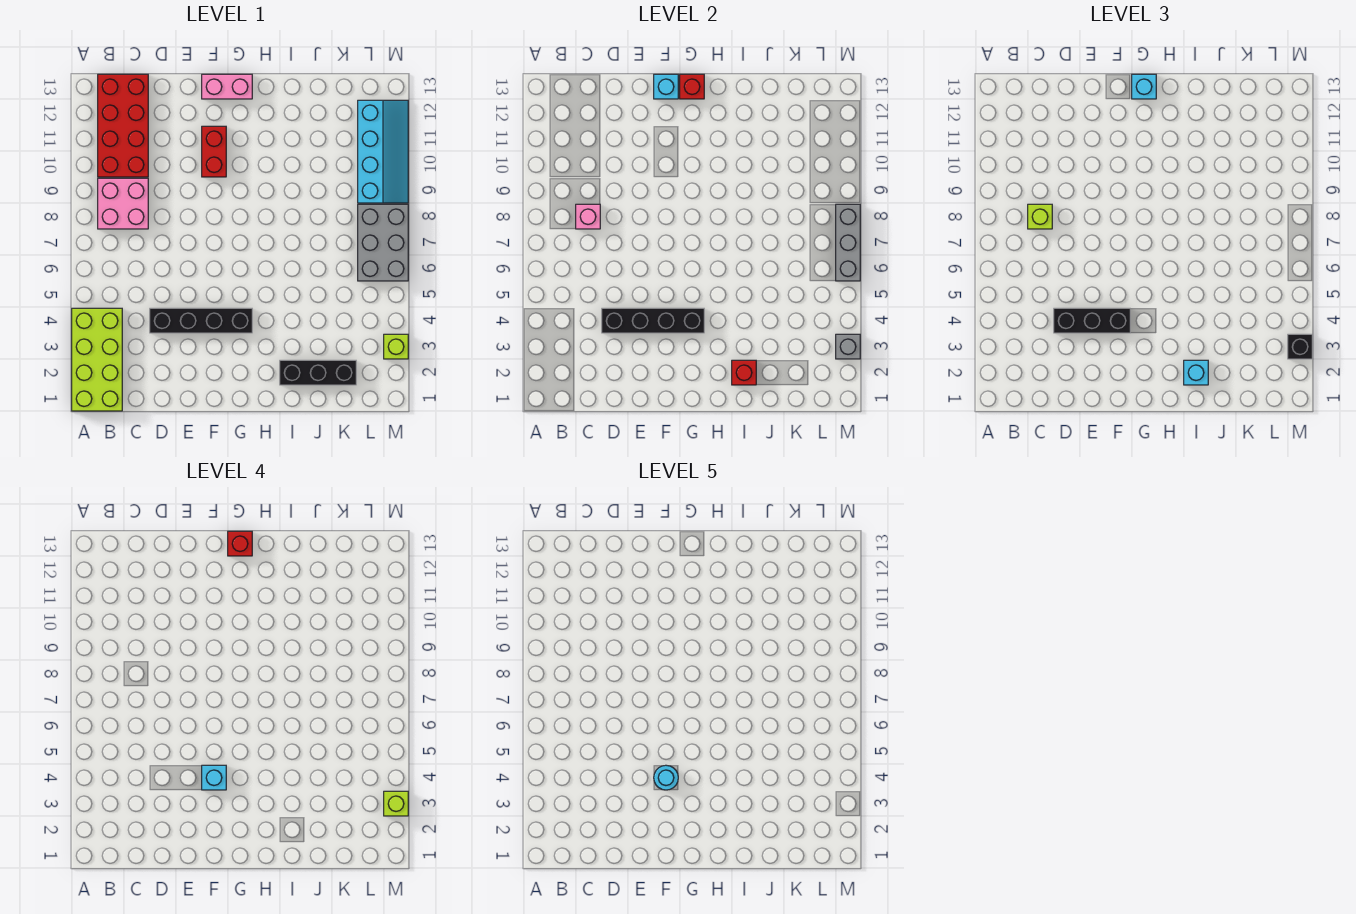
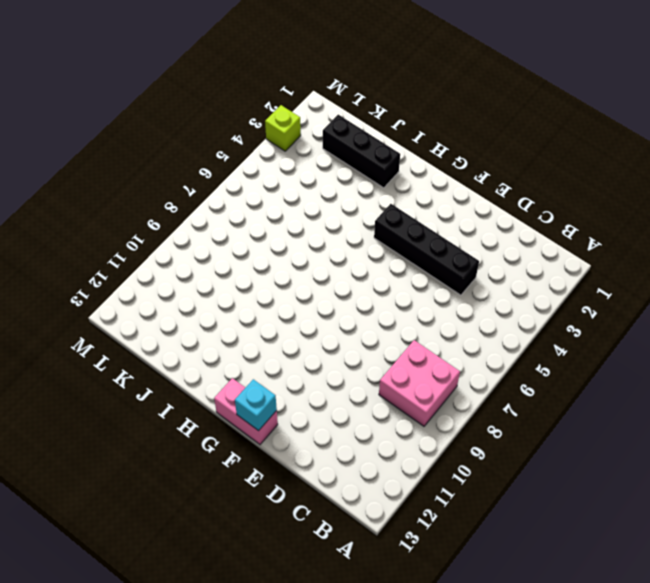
none -> lime 2x4 brick [72,308,122,411]
none -> red 2x4 brick [98,74,148,177]
none -> red 1x2 brick [202,126,226,177]

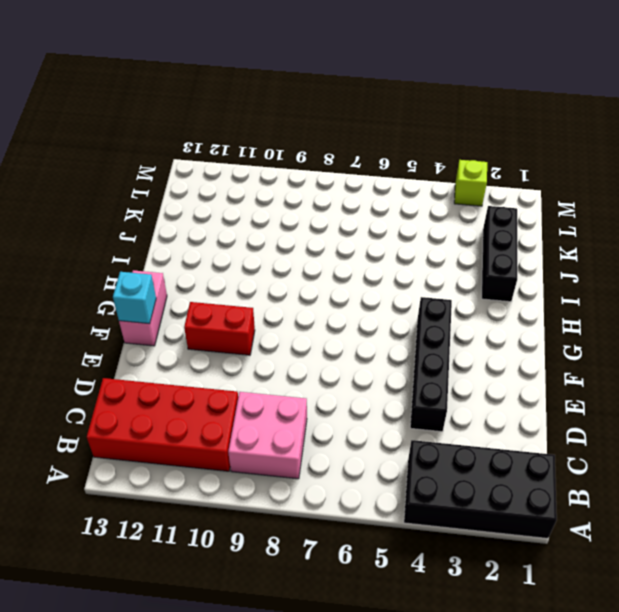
black 2x4 brick [404,440,557,539] -> lime 2x4 brick [72,308,122,411]
none -> grey 2x3 brick [358,204,408,281]
none -> cyan 2x4 slope [358,100,408,203]
none -> pink 1x1 brick [576,204,600,229]

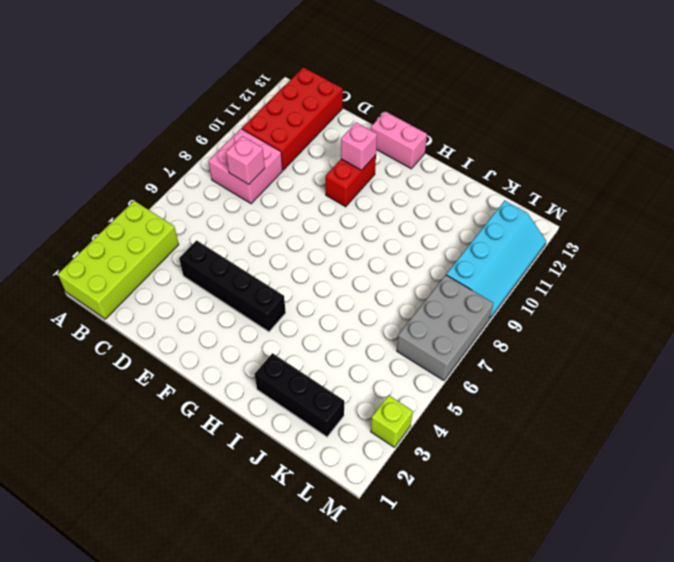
pink 1x1 brick [341,122,377,170] -> none
none -> black 1x4 brick [602,308,704,333]
none -> cyan 1x1 brick [654,74,678,99]
none -> red 1x1 brick [680,74,704,99]

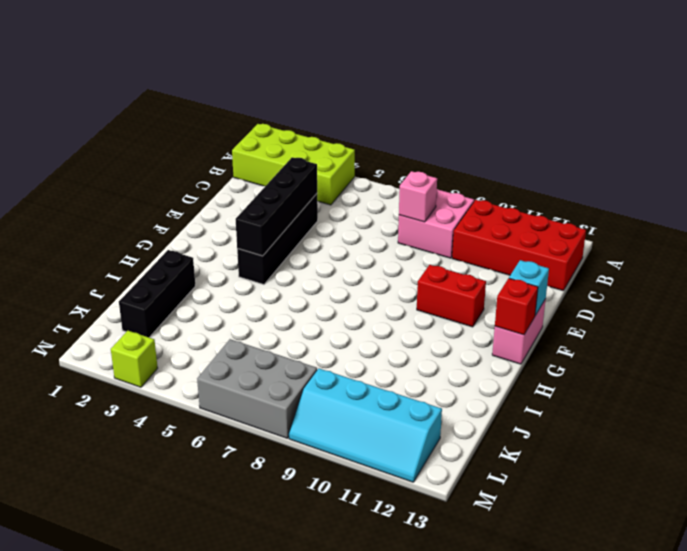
none -> red 1x1 brick [732,360,756,385]
none -> grey 1x1 brick [836,334,860,359]
none -> grey 1x3 brick [836,204,860,281]

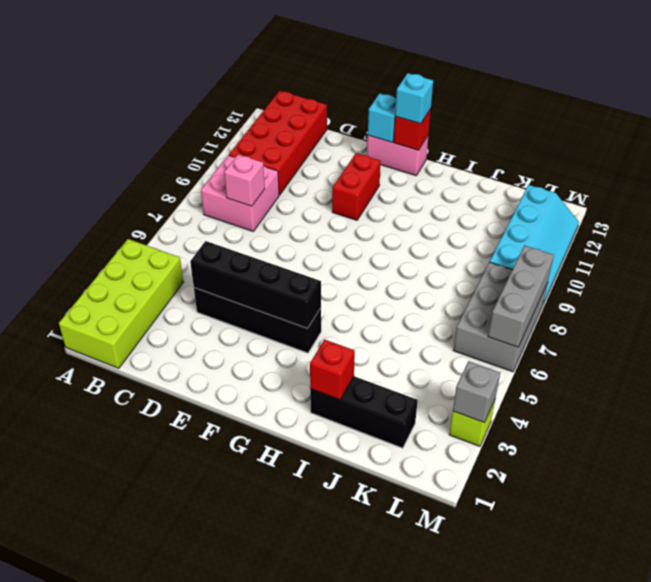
none -> lime 1x1 brick [1028,204,1052,229]
none -> black 1x3 brick [1054,308,1130,333]
none -> cyan 1x1 brick [1184,360,1208,385]

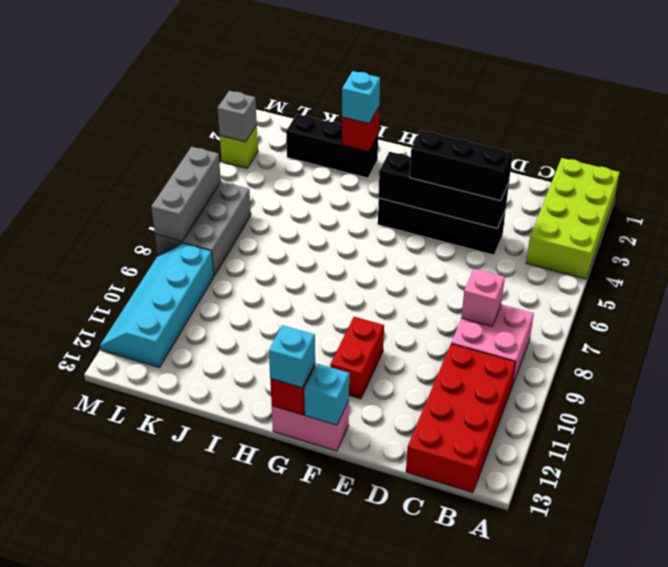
none -> lime 1x1 brick [1028,204,1052,229]
none -> black 1x1 brick [1288,334,1312,359]
none -> cyan 1x1 brick [202,765,226,790]

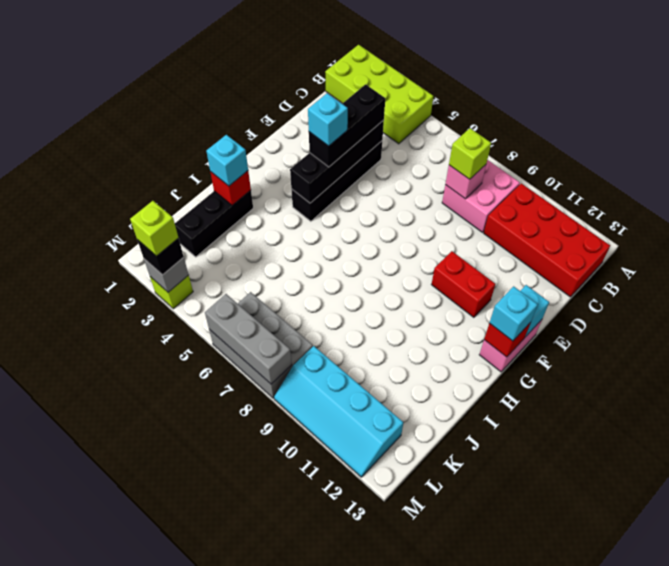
none -> red 1x1 brick [228,531,252,556]
none -> cyan 1x1 round brick [654,765,678,790]

